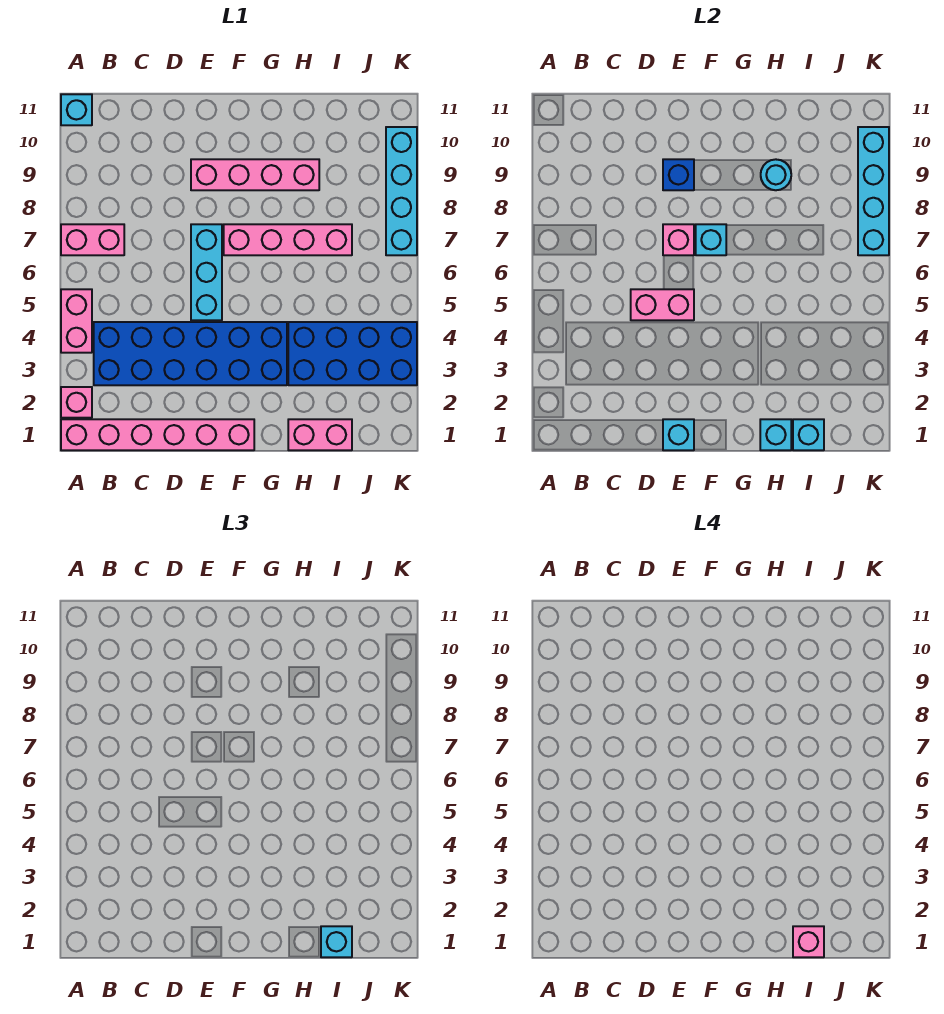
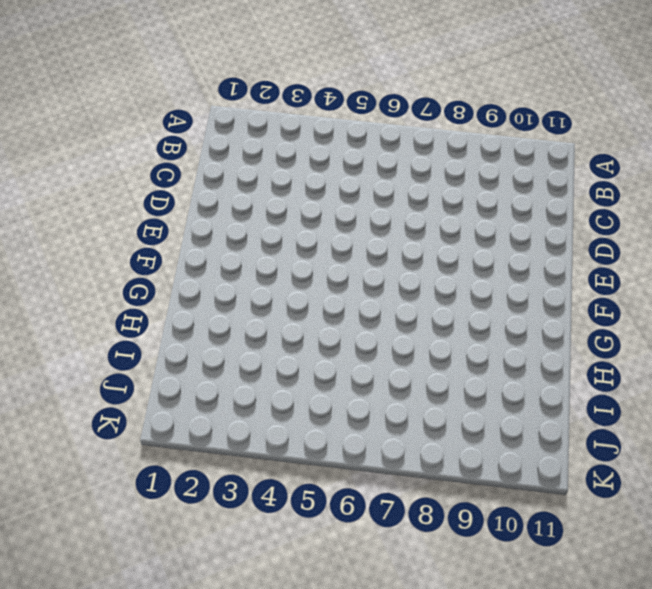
none -> pink 1x6 brick [61,419,254,450]
none -> pink 1x1 brick [61,387,92,418]
none -> pink 1x2 brick [61,289,92,353]

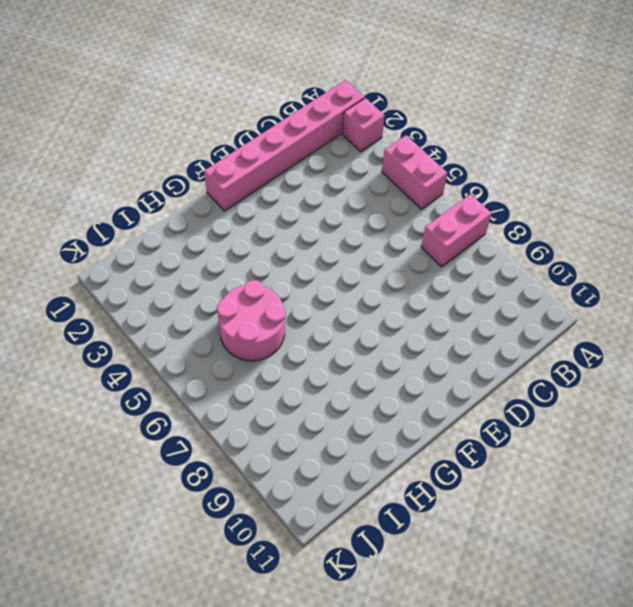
pink 2x2 round brick [217,280,285,361] -> none
none -> cyan 1x1 brick [61,94,92,125]
none -> blue 2x6 brick [94,322,287,385]
none -> cyan 1x3 brick [191,224,222,320]

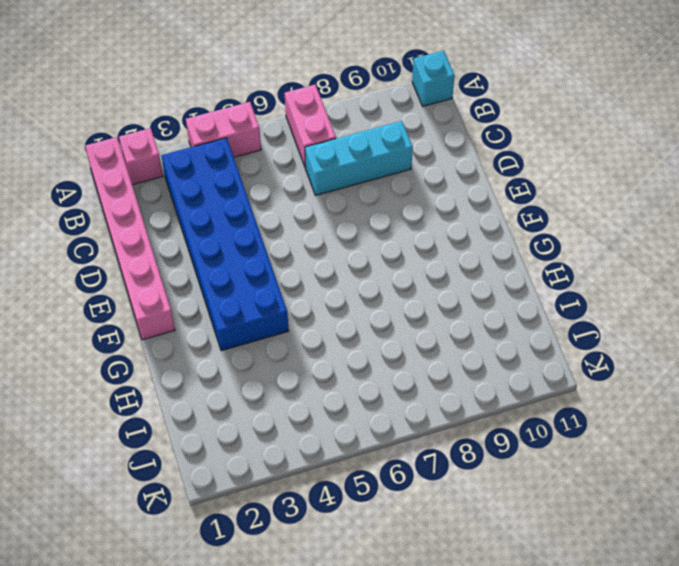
cyan 1x3 brick [305,121,413,195] -> cyan 1x3 brick moved to [191,224,222,320]
none -> pink 1x4 brick [191,159,319,190]
none -> pink 1x4 brick [224,224,352,255]
none -> pink 1x2 brick [288,419,352,450]

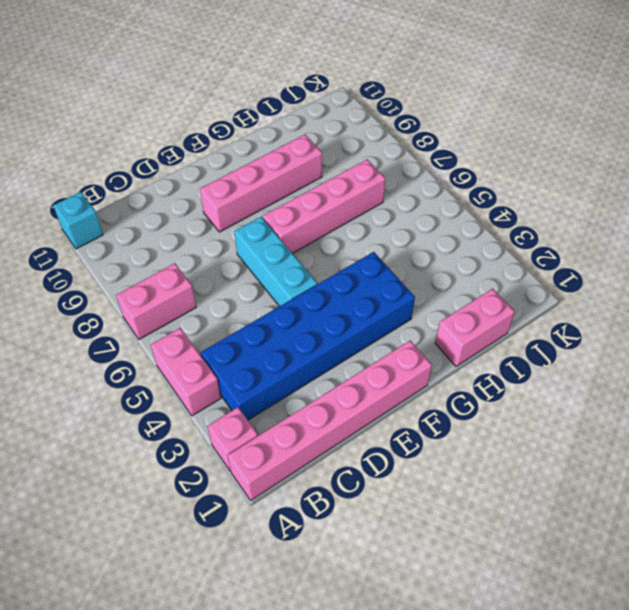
none -> blue 2x4 brick [288,322,417,385]
none -> cyan 1x4 brick [386,127,417,255]
none -> pink 1x2 brick [631,289,694,320]

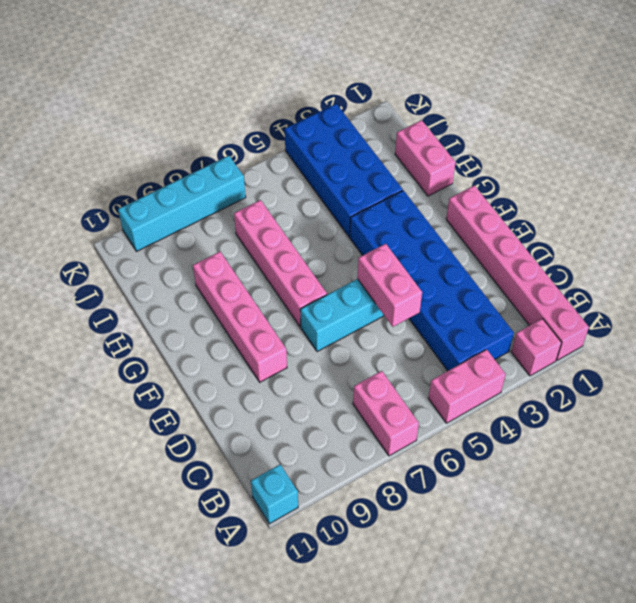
none -> cyan 1x1 brick [663,419,694,450]
none -> pink 1x1 brick [663,224,694,255]
none -> blue 1x1 brick [663,159,694,190]

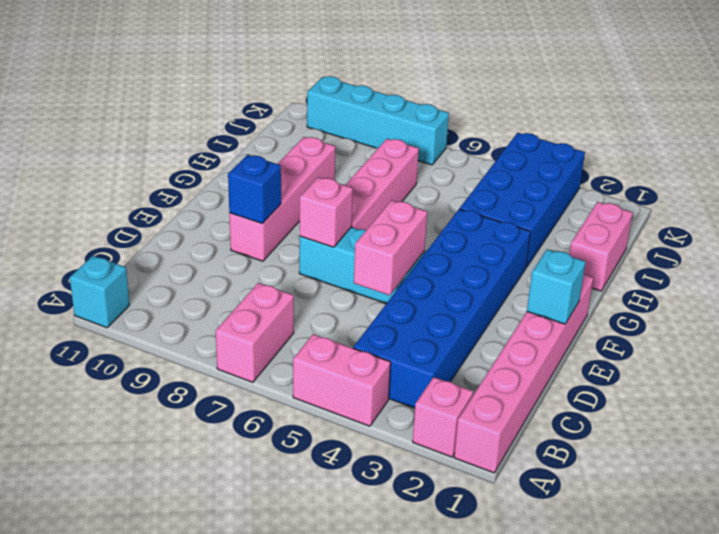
none -> cyan 1x1 brick [696,224,726,255]
none -> cyan 1x1 brick [760,419,791,450]
none -> cyan 1x1 round brick [761,159,791,190]

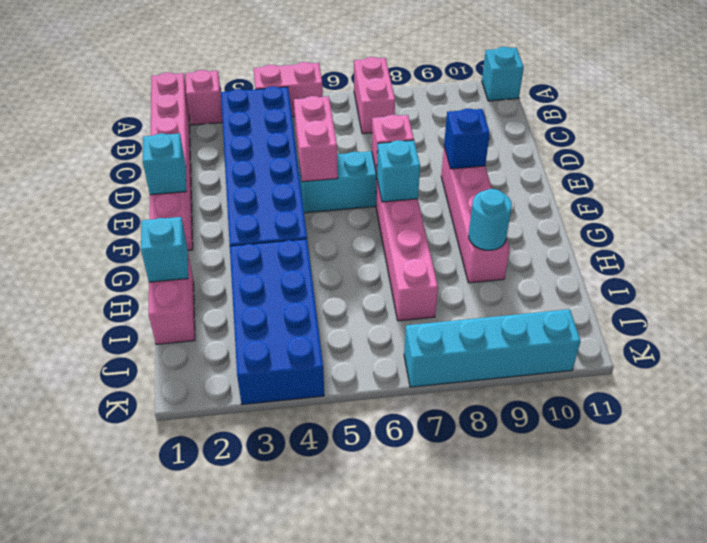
none -> cyan 1x1 brick [793,419,824,450]
none -> cyan 1x4 brick [858,127,889,255]
none -> cyan 1x1 brick [321,926,352,957]

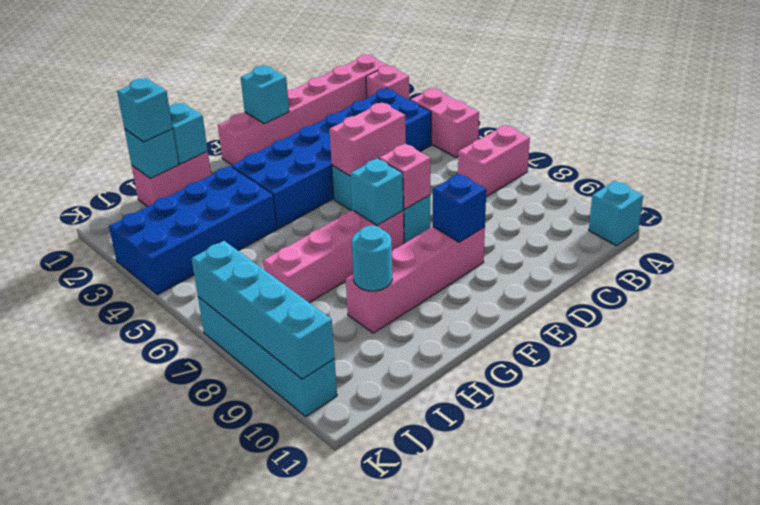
none -> pink 1x1 brick [793,926,824,957]

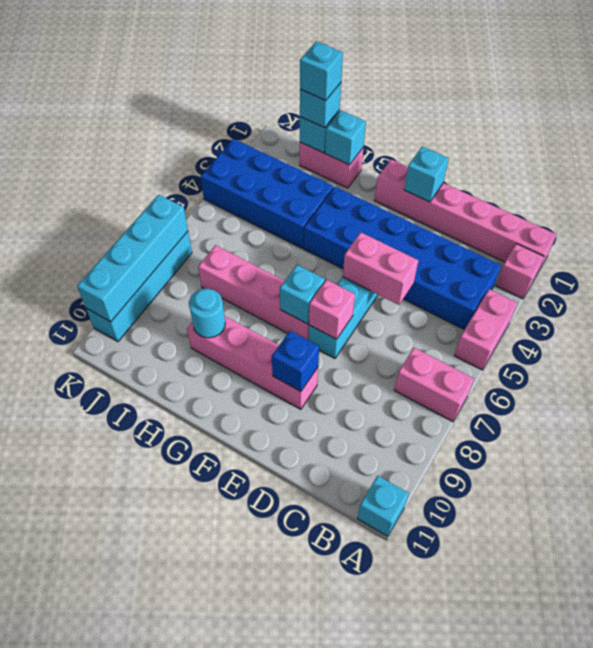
cyan 1x1 brick [300,41,343,100] -> pink 1x1 brick [793,926,824,957]

